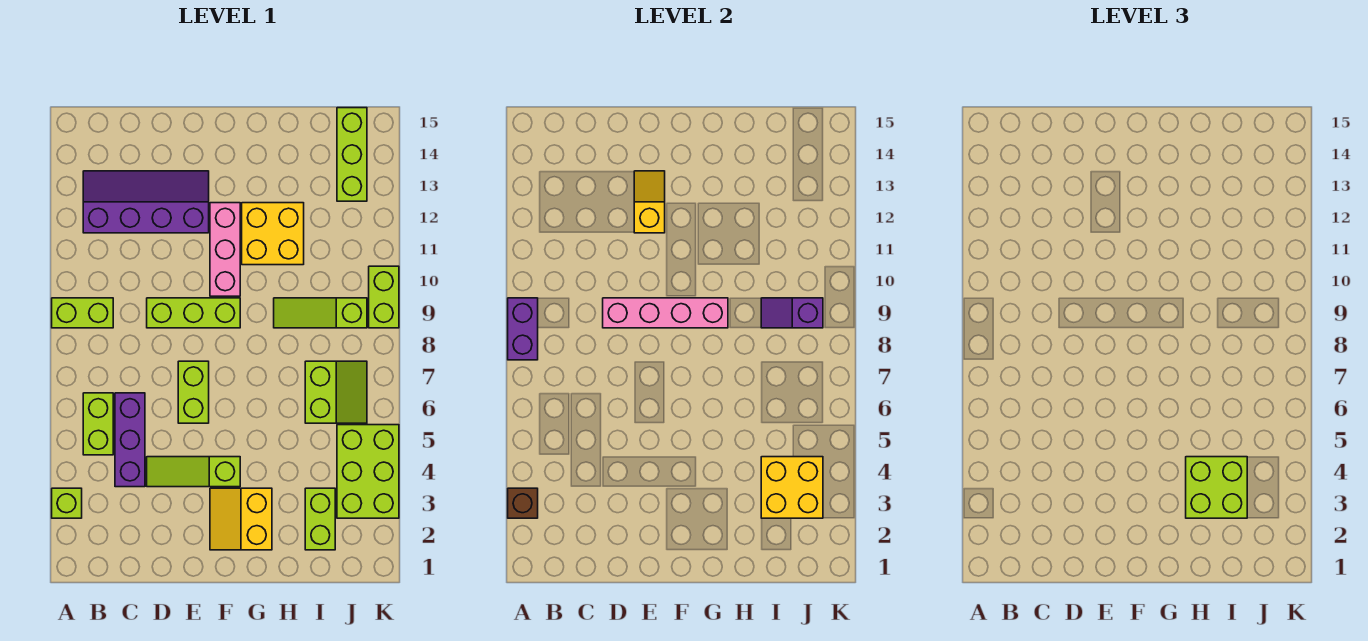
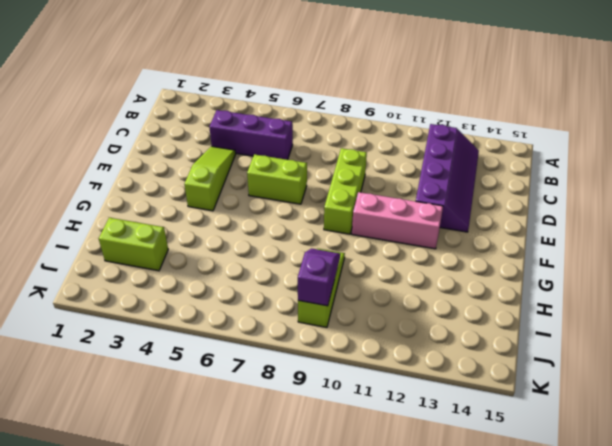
none -> lime 1x1 brick [52,488,82,518]
none -> lime 1x2 brick [52,298,113,328]
none -> lime 1x2 brick [83,393,113,455]

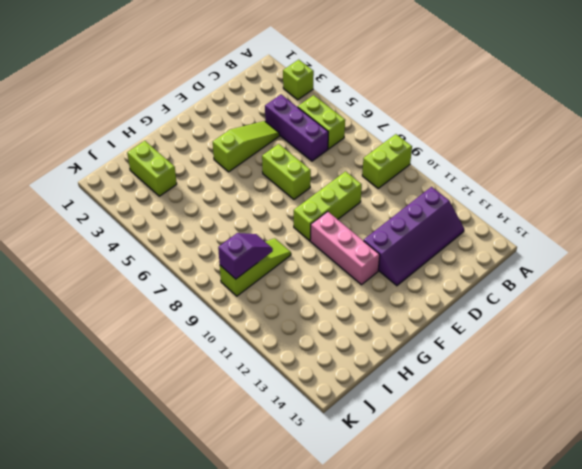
none -> yellow 2x2 slope [210,488,272,550]
none -> yellow 2x2 brick [242,203,304,265]
none -> lime 2x2 slope [305,361,367,423]

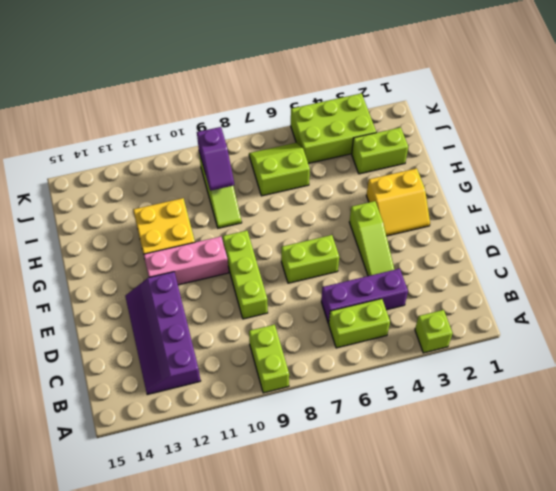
none -> lime 1x3 brick [337,108,367,201]
none -> lime 1x2 brick [369,266,399,328]
none -> brown 1x1 brick [508,488,538,518]

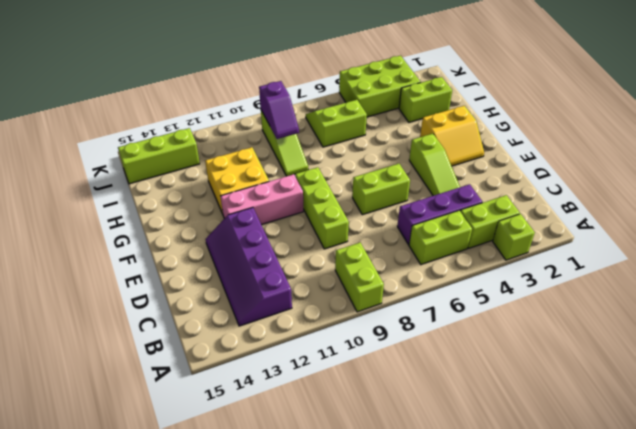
lime 1x2 brick [460,195,520,248] -> lime 1x2 brick moved to [369,266,399,328]
none -> brown 1x1 brick [508,488,538,518]
none -> purple 1x2 brick [508,298,538,360]
none -> pink 1x4 brick [603,298,728,328]

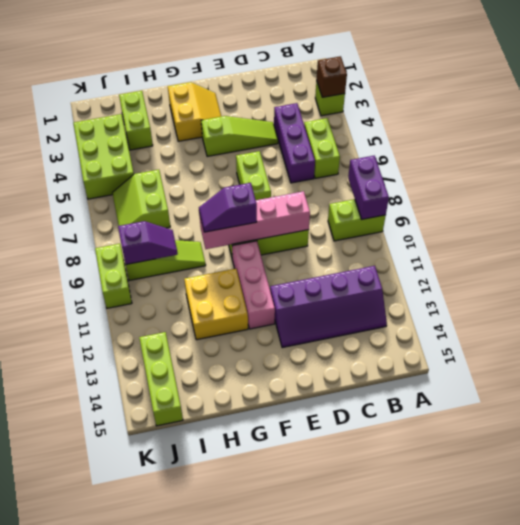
purple 1x2 slope [199,183,257,232] -> none
none -> yellow 1x2 slope [634,171,665,233]
none -> yellow 2x2 brick [761,457,823,518]
none -> lime 2x2 brick [1186,457,1247,518]

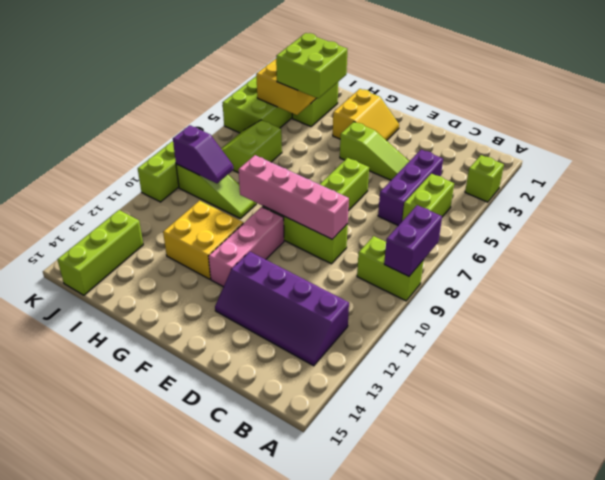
none -> brown 1x1 brick [508,488,538,518]
none -> yellow 1x2 slope [634,171,665,233]

